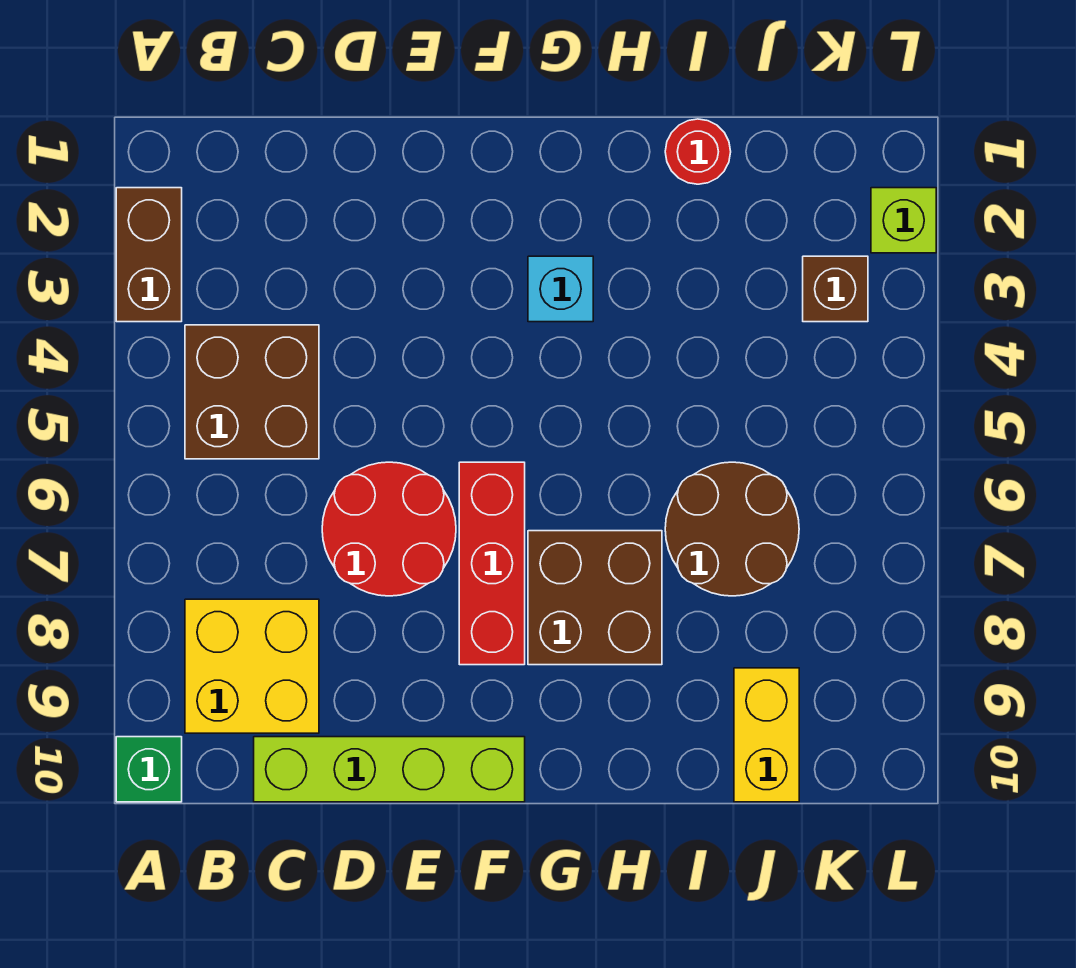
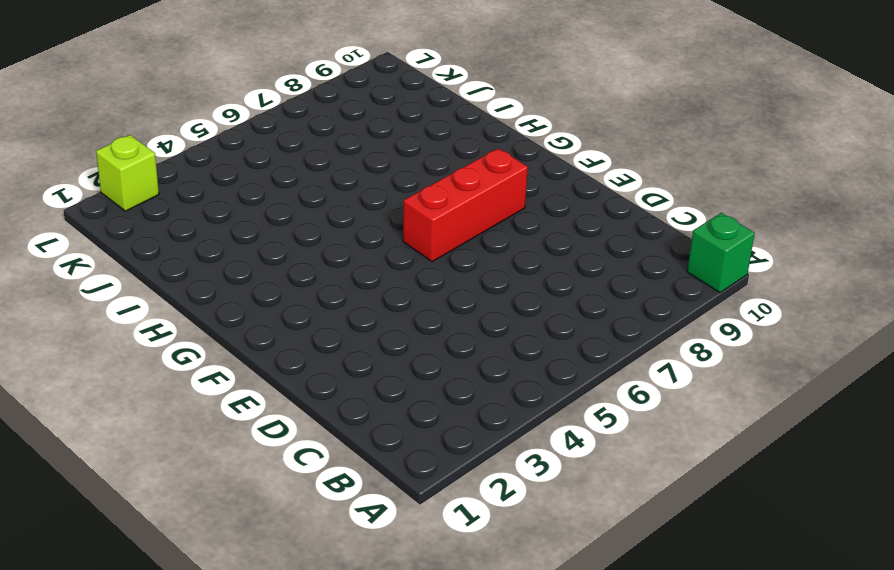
none -> brown 1x2 brick [116,188,182,322]
none -> brown 2x2 brick [185,325,319,459]
none -> yellow 2x2 brick [185,599,319,733]

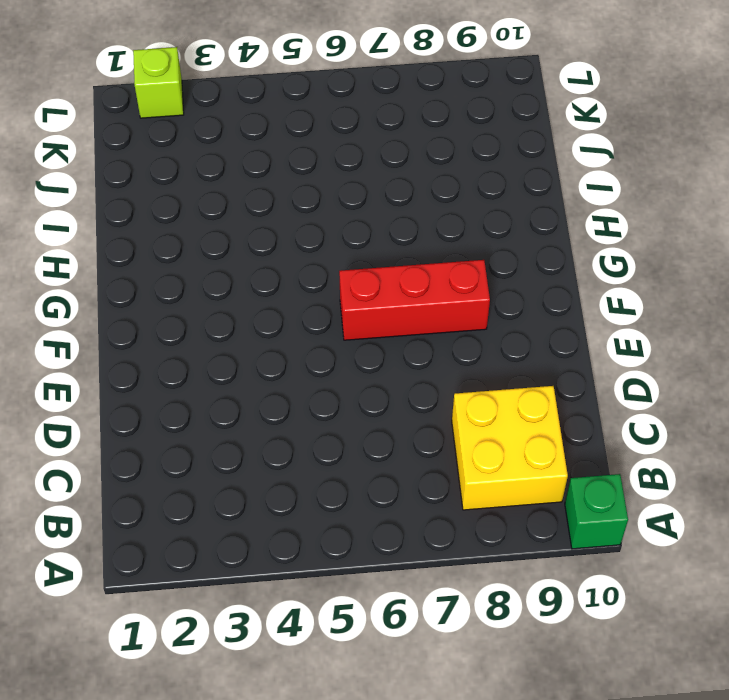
none -> brown 1x2 brick [116,188,182,322]
none -> brown 2x2 brick [185,325,319,459]
none -> lime 1x4 brick [254,737,525,802]

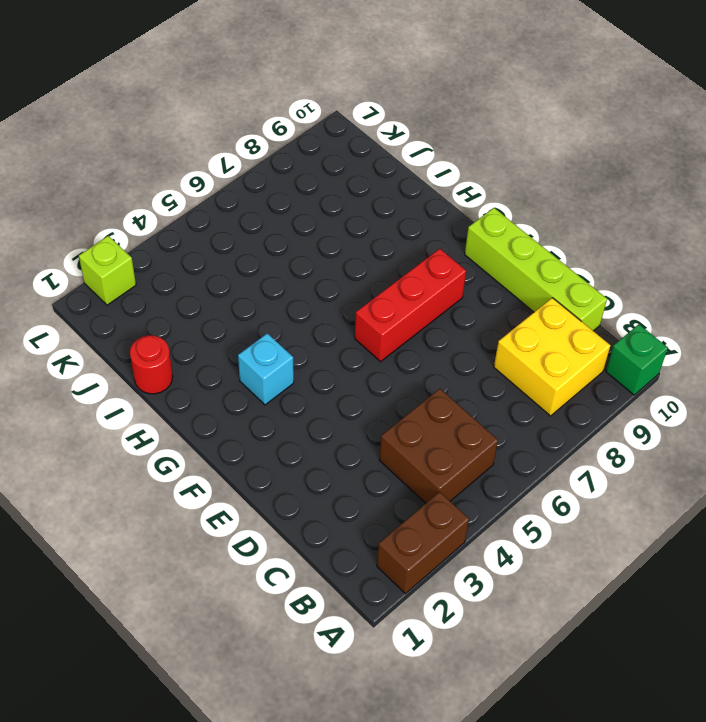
none -> red 2x2 round brick [322,462,456,596]
none -> brown 2x2 brick [528,531,662,665]
none -> brown 2x2 round brick [665,462,799,596]

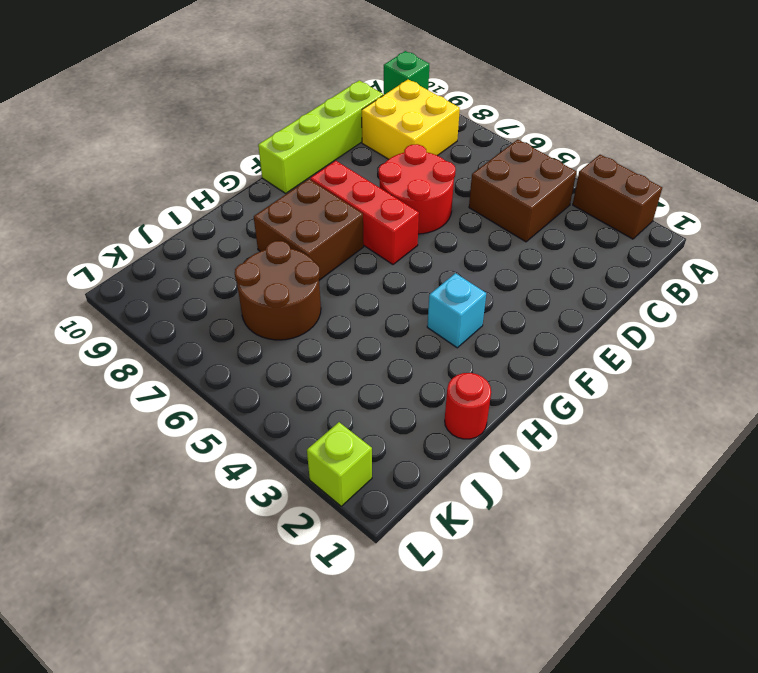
none -> yellow 1x2 brick [734,668,799,802]
none -> brown 1x1 brick [803,256,868,322]

